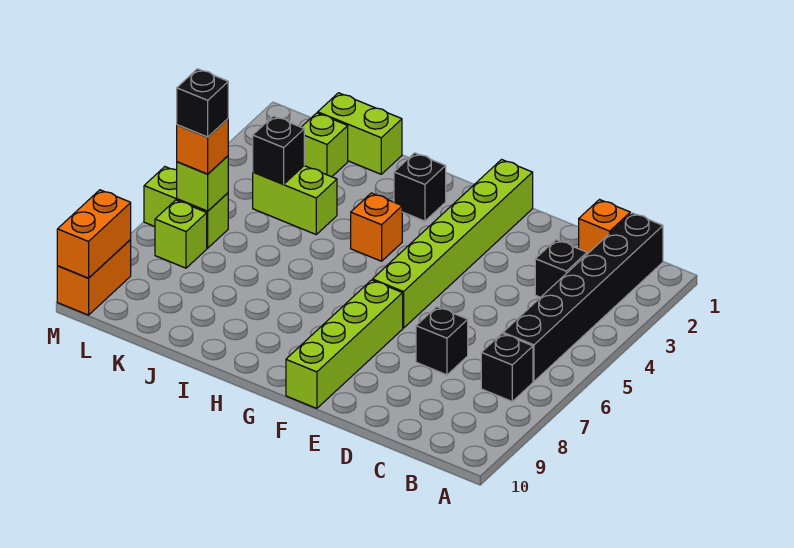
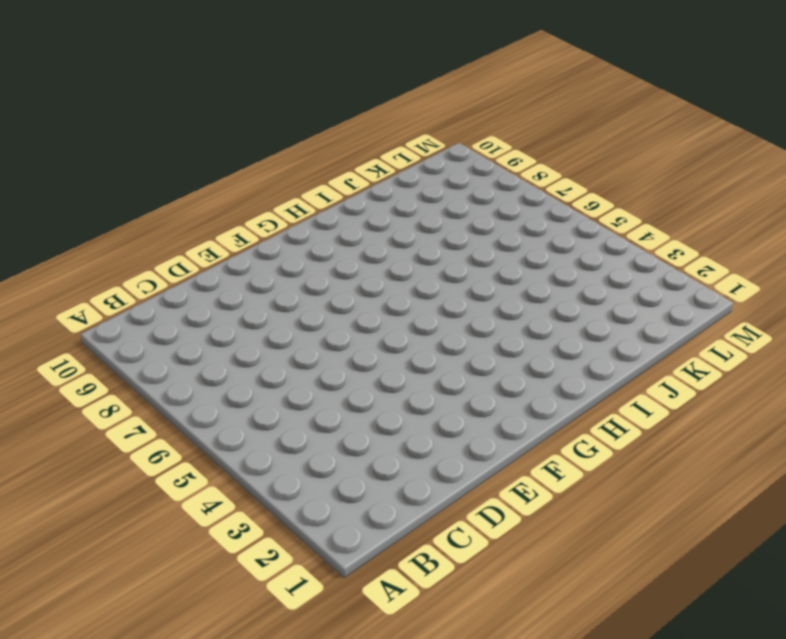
none -> black 1x6 brick [503,213,663,381]
none -> black 1x1 brick [481,333,533,401]
none -> orange 1x1 brick [579,200,630,254]

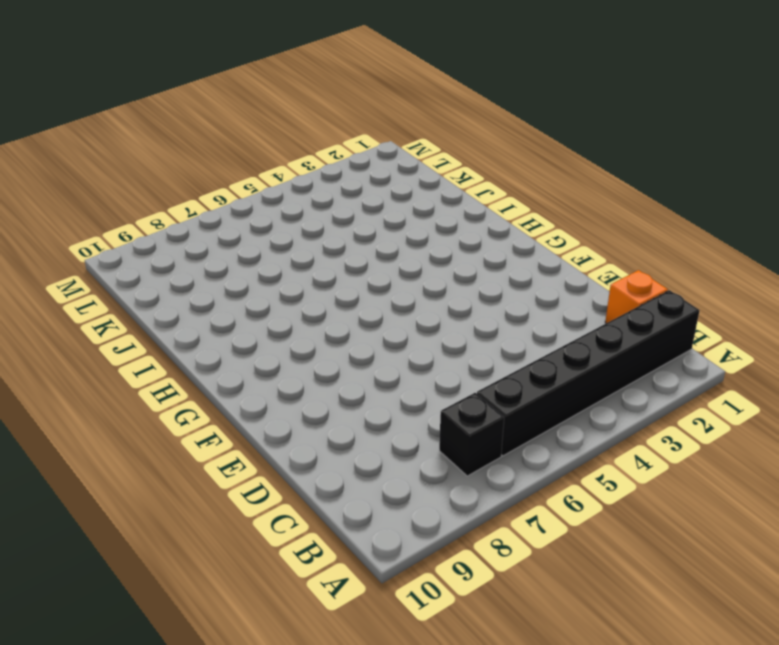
none -> black 1x1 brick [535,240,587,297]
none -> black 1x1 brick [416,307,468,375]
none -> lime 1x6 brick [373,160,533,328]

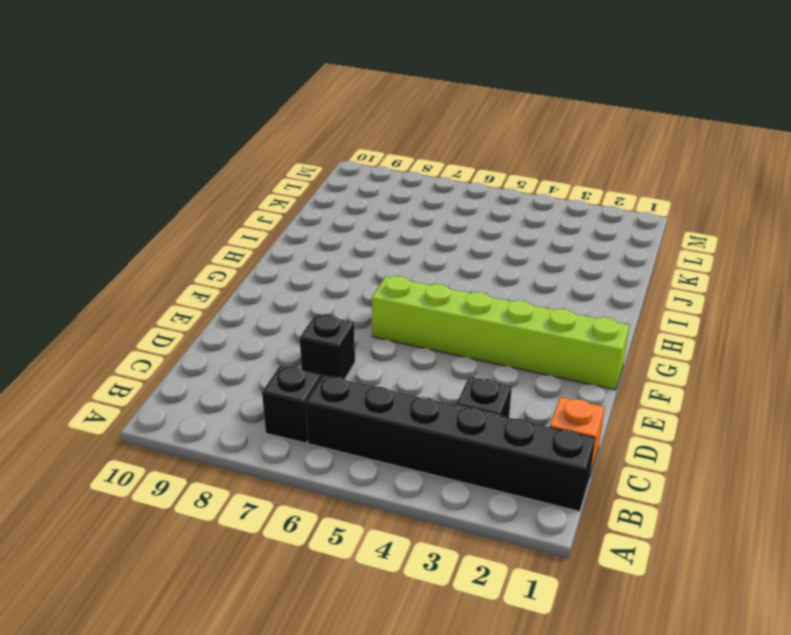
none -> lime 1x4 brick [286,280,403,408]
none -> black 1x1 brick [394,153,446,221]
none -> orange 1x1 brick [351,193,402,261]

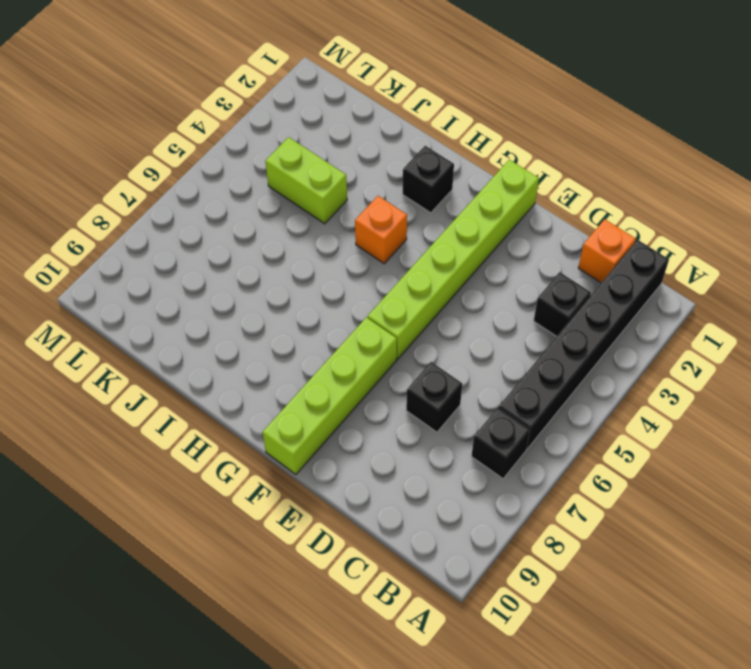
none -> lime 1x2 brick [318,93,402,174]
none -> lime 1x1 brick [302,113,348,177]
none -> lime 1x2 brick [144,167,228,248]

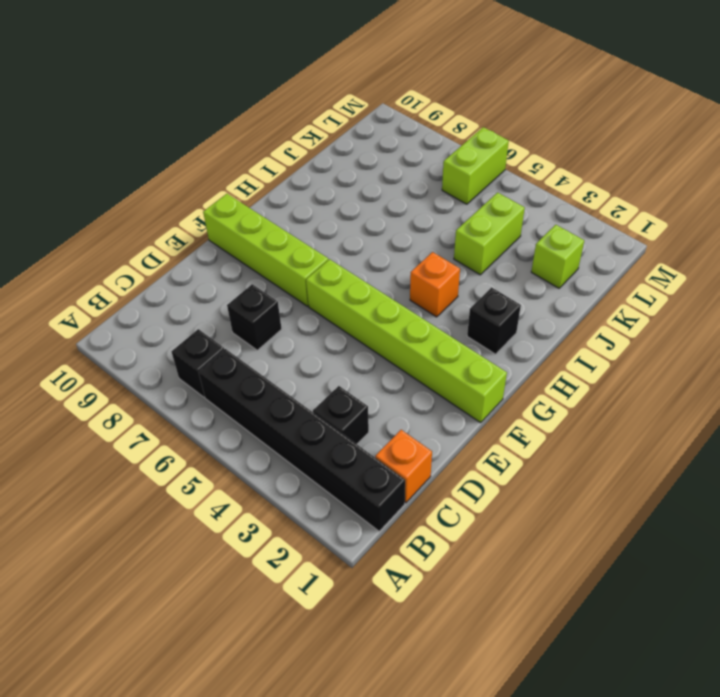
none -> lime 1x2 brick [318,93,402,174]
none -> lime 1x1 brick [155,200,207,268]
none -> orange 1x2 brick [57,240,131,315]

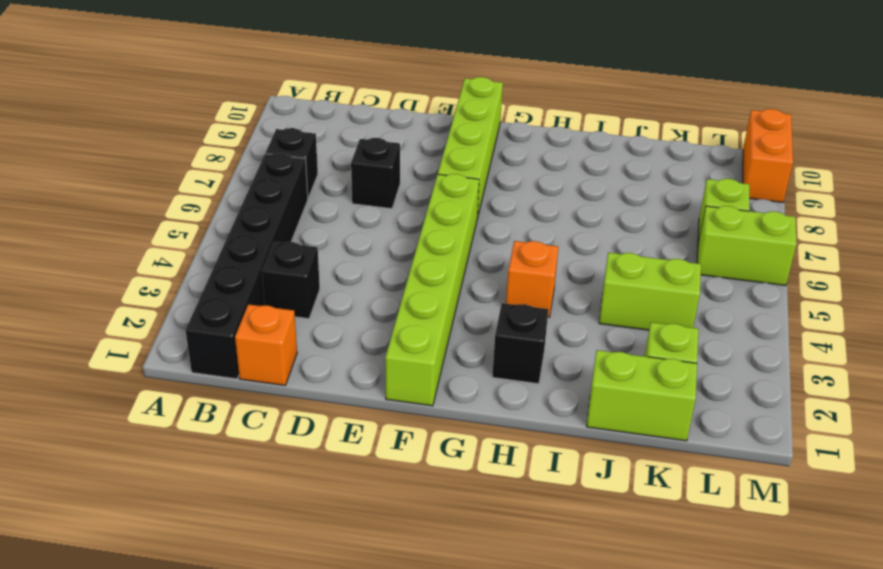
none -> black 1x1 brick [253,116,304,184]
none -> lime 1x1 brick [177,156,228,211]
none -> orange 1x2 brick [57,190,131,278]

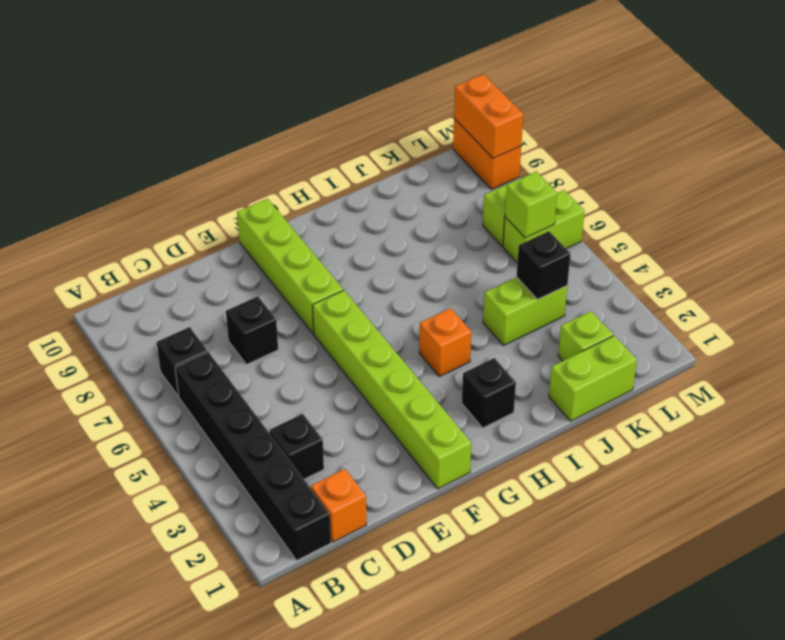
none -> orange 1x1 brick [177,119,228,174]
none -> black 1x1 brick [177,69,228,137]

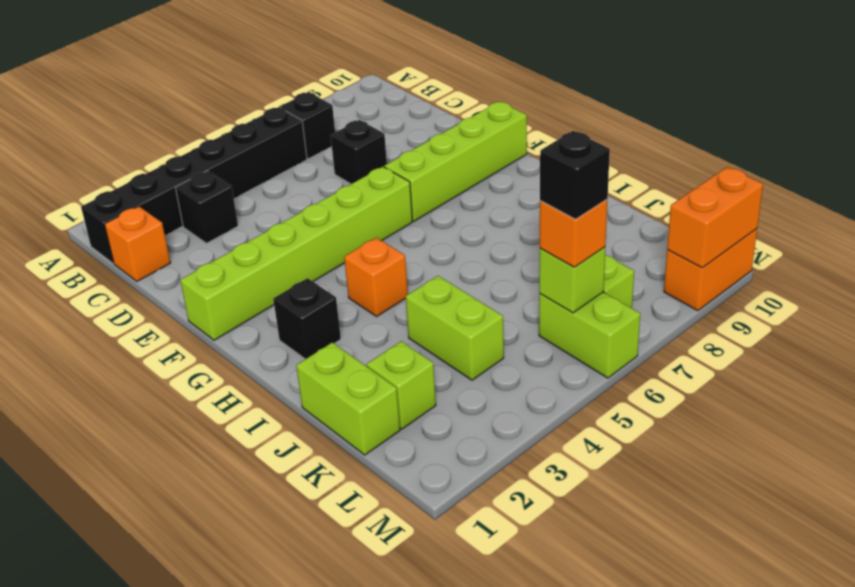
none -> black 1x1 brick [253,116,304,184]

